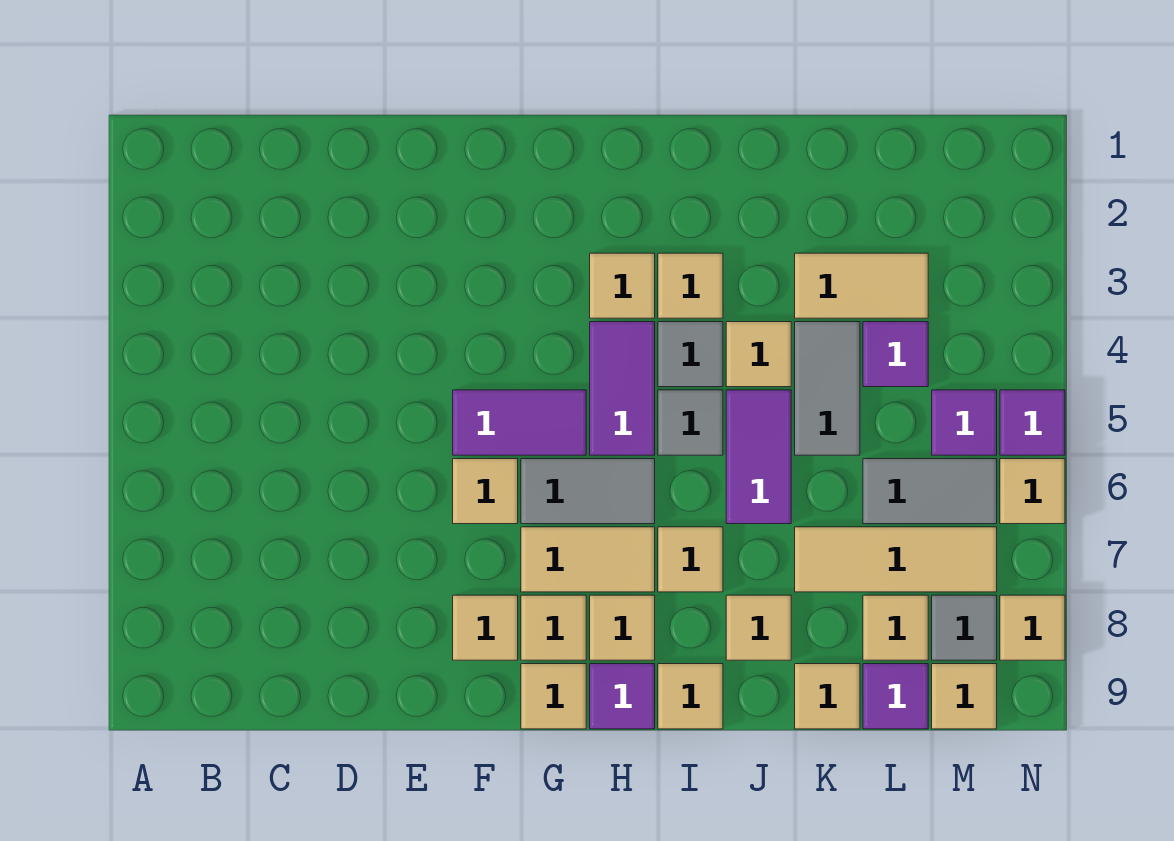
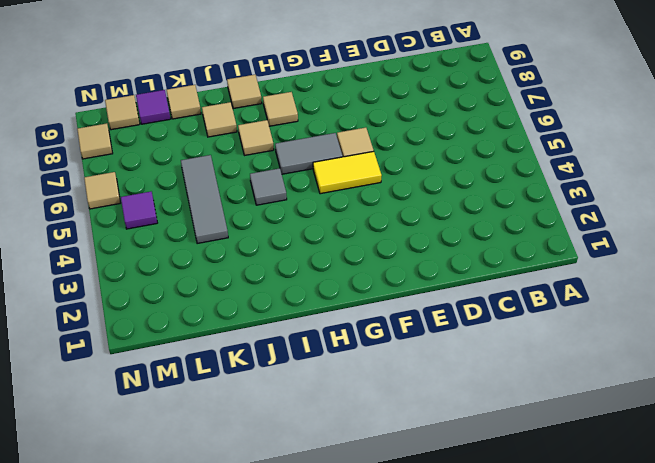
yellow 1x2 tile [313,151,382,194] -> purple 1x2 tile [453,390,586,455]
grey 1x3 tile [181,155,228,244] -> grey 1x2 tile [795,322,860,455]
none -> tan 1x1 tile [453,595,518,660]
none -> tan 1x2 tile [521,527,655,592]
none -> tan 1x1 tile [521,595,586,660]
none -> tan 1x1 tile [521,664,586,729]

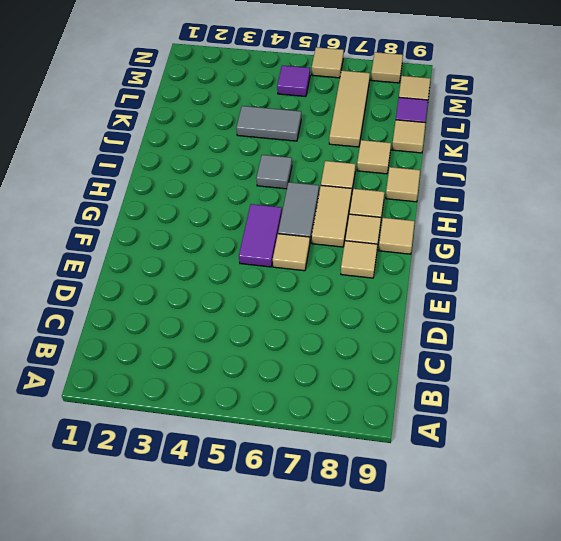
none -> tan 1x1 tile [590,253,655,318]
none -> purple 1x2 tile [590,322,655,455]
none -> purple 1x1 tile [590,664,655,729]
none -> tan 1x1 tile [658,253,723,318]

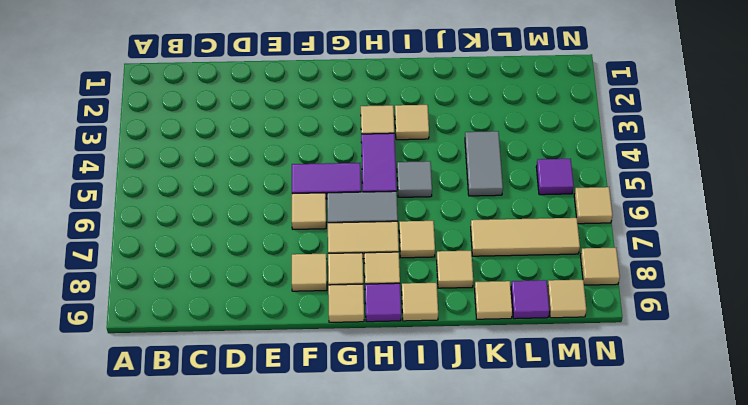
none -> grey 1x1 tile [658,322,723,387]
none -> tan 1x1 tile [726,322,791,387]
none -> purple 1x2 tile [726,390,791,524]
none -> tan 1x2 tile [795,253,928,318]

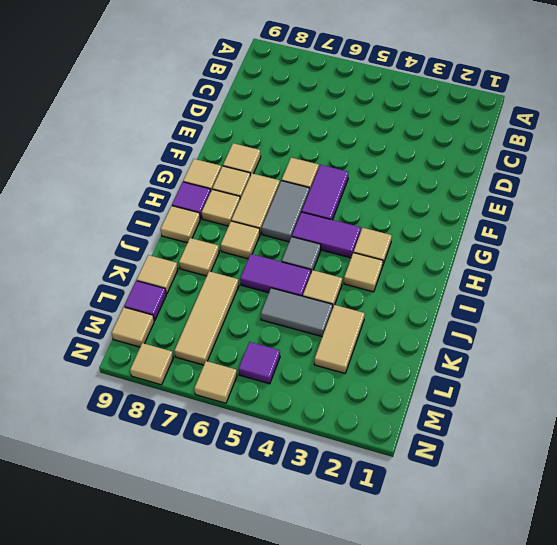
none -> grey 1x1 tile [658,322,723,387]
none -> purple 1x1 tile [863,322,928,387]
none -> grey 1x2 tile [863,459,997,524]
none -> tan 1x1 tile [863,595,928,660]

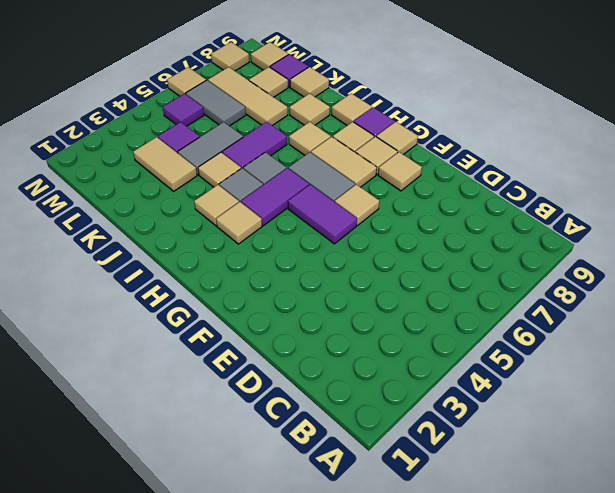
none -> grey 1x1 tile [932,595,997,660]
none -> purple 1x1 tile [1000,390,1065,455]

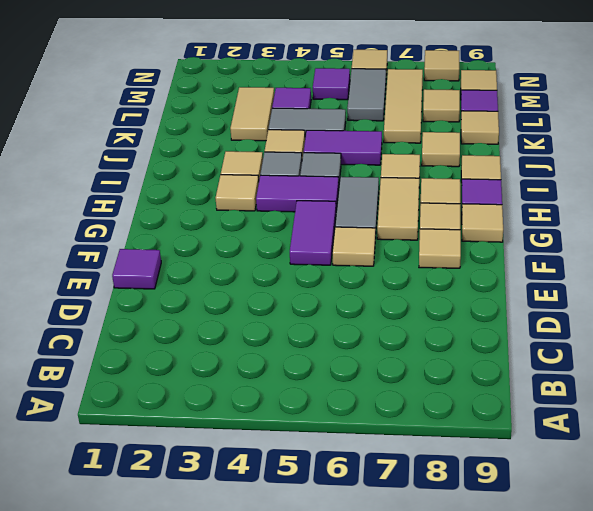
purple 1x1 tile [112,249,161,289] -> purple 1x1 tile moved to [1000,390,1065,455]
none -> grey 1x1 tile [932,595,997,660]

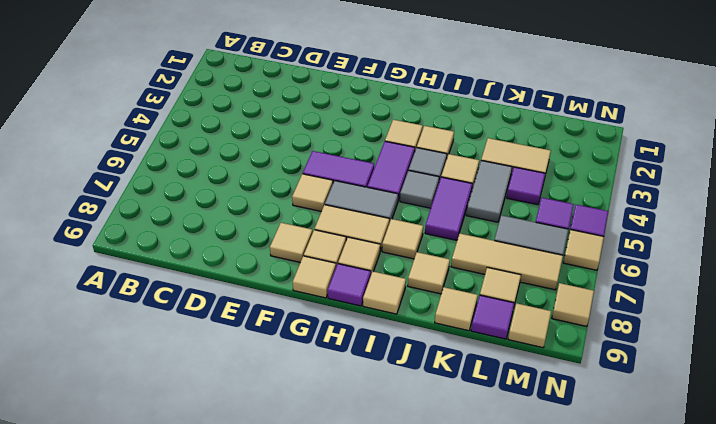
none -> grey 1x1 tile [932,595,997,660]

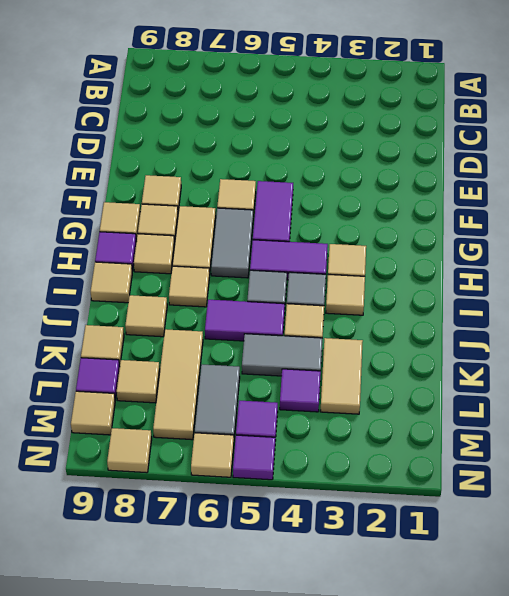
none -> grey 1x1 tile [932,595,997,660]

